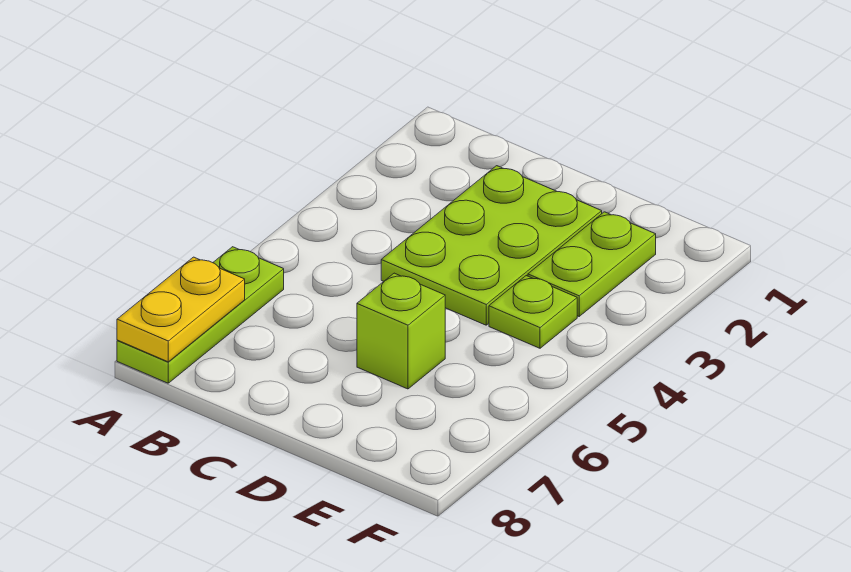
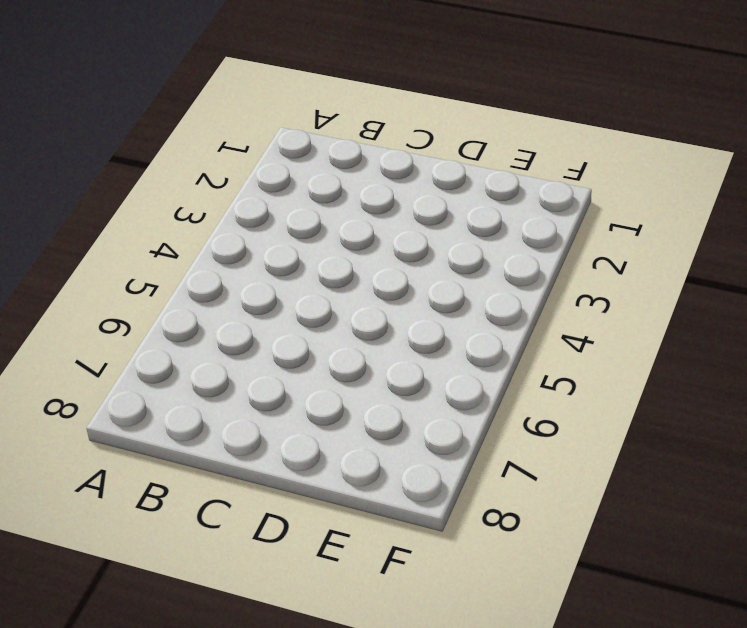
none -> lime 1x3 plate [117,247,284,383]
none -> lime 2x3 plate [381,166,602,325]

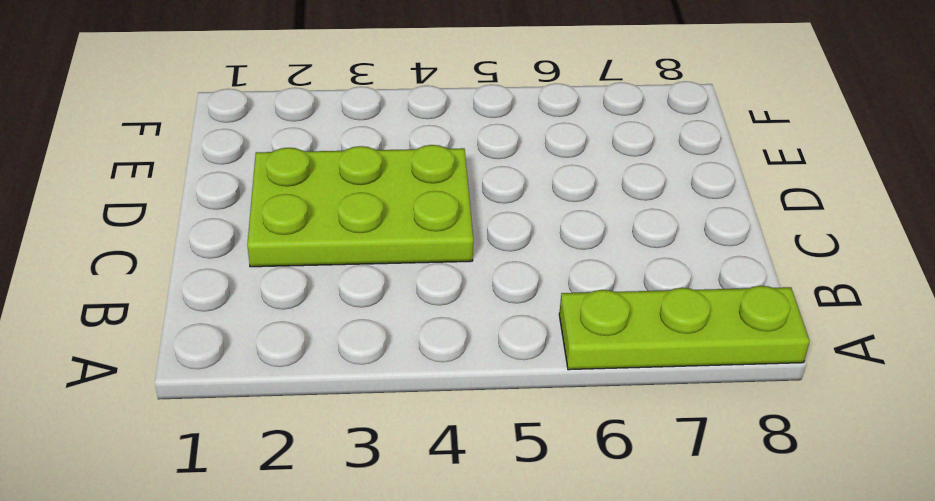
none -> lime 1x1 brick [357,273,445,389]
none -> lime 1x2 plate [528,212,656,316]

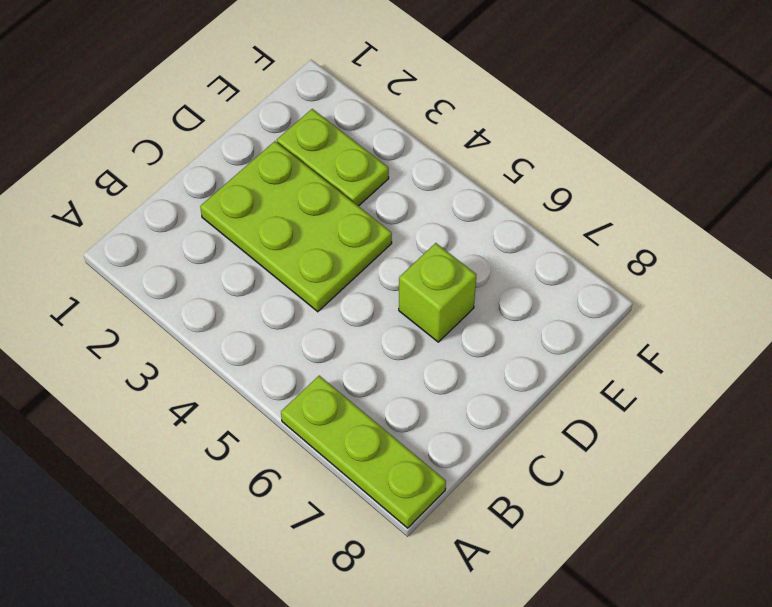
none -> lime 1x1 plate [489,276,577,348]
none -> yellow 1x2 plate [117,257,245,362]

